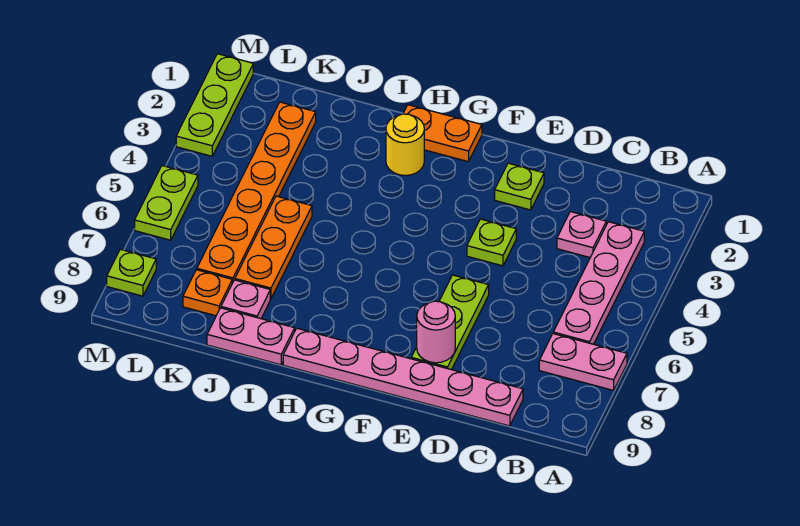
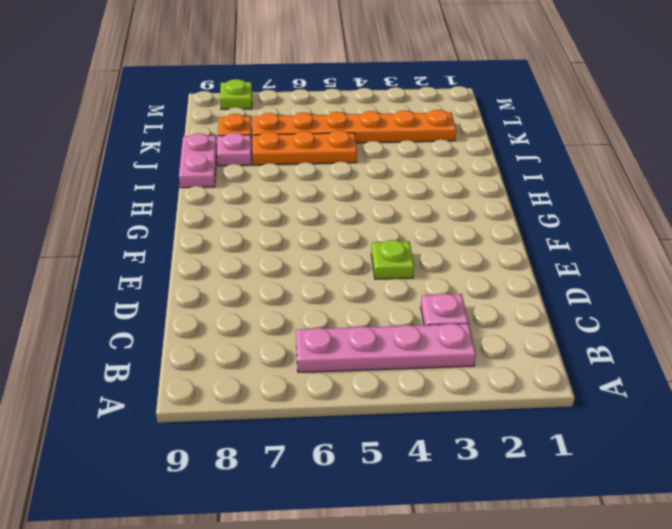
none -> pink 1x2 plate [539,334,627,390]
none -> pink 1x6 plate [283,328,523,426]
none -> lime 1x1 plate [495,163,544,210]

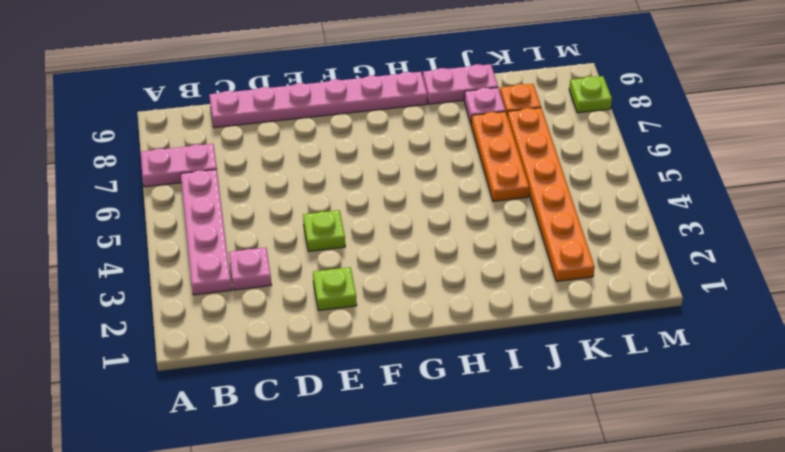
none -> lime 1x3 plate [411,275,489,370]
none -> orange 1x2 plate [403,105,482,162]
none -> yellow 1x1 round brick [386,114,424,175]

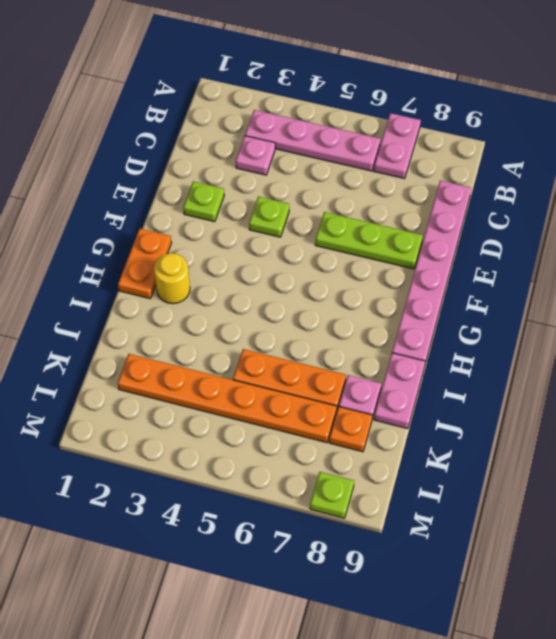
none -> lime 1x3 plate [176,54,253,156]
none -> lime 1x2 plate [135,166,198,240]
none -> pink 1x1 round brick [417,301,455,363]

